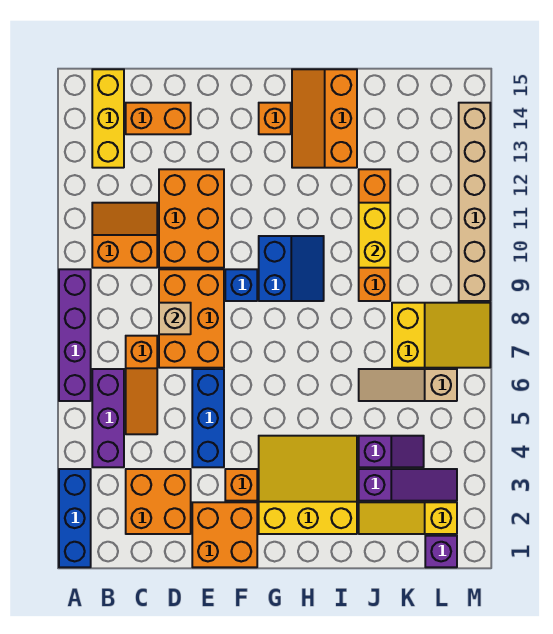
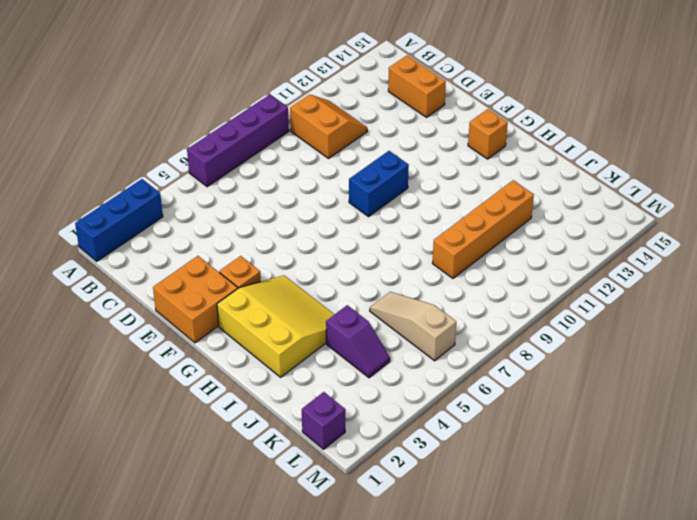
blue 1x2 brick [349,151,409,217] -> blue 1x1 brick [225,269,257,301]
none -> purple 1x3 brick [92,369,124,467]
none -> yellow 1x3 brick [92,69,124,168]
none -> orange 2x2 brick [126,469,191,534]

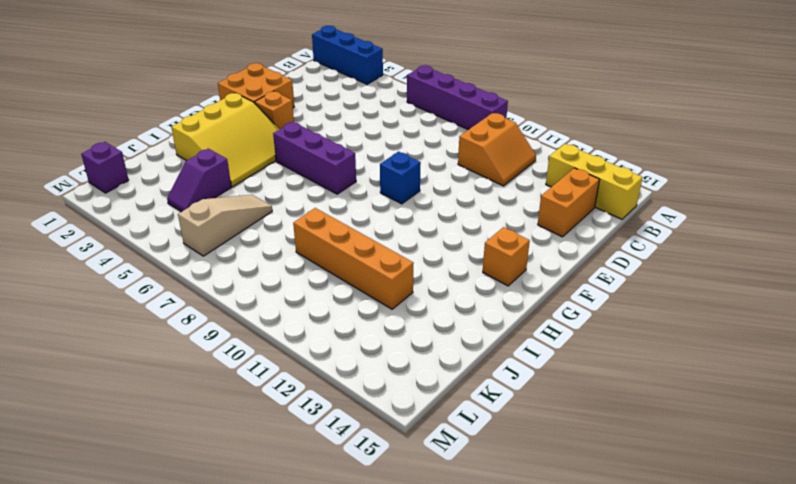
purple 1x3 brick [273,122,356,194] -> purple 1x3 brick moved to [92,369,124,467]
none -> orange 2x2 brick [126,469,191,534]
none -> orange 1x3 slope [126,336,157,434]
none -> orange 2x3 brick [159,269,224,368]

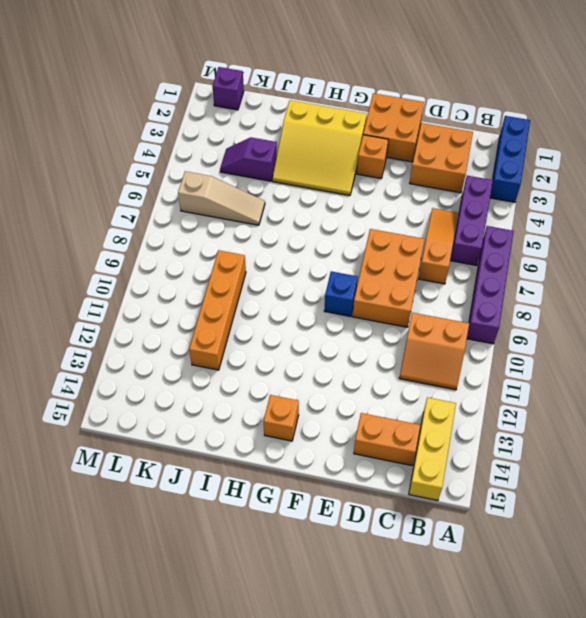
none -> orange 2x3 brick [159,169,224,268]
none -> blue 1x3 brick [192,369,224,467]
none -> blue 2x2 slope [259,236,324,301]

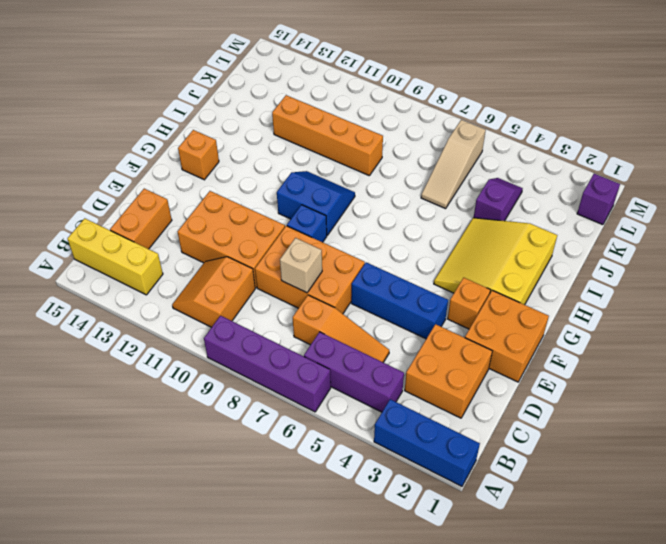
none -> orange 2x3 slope [292,69,357,168]
none -> yellow 1x3 slope [359,502,457,534]
none -> purple 1x3 slope [359,469,457,501]

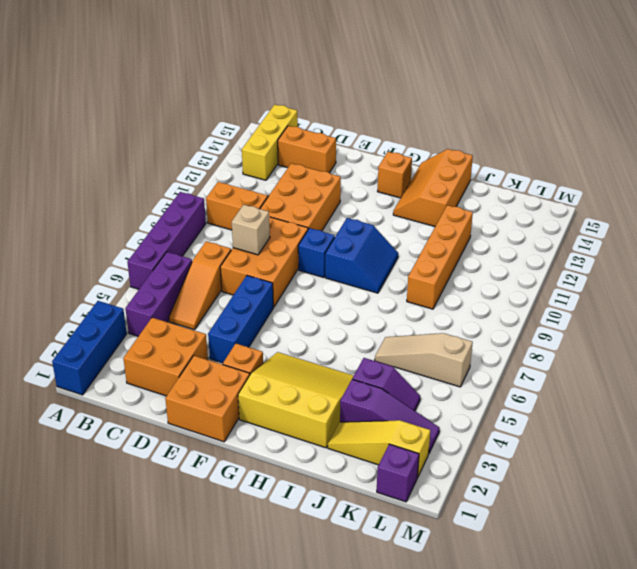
none -> yellow 2x3 slope [392,303,490,368]
none -> tan 1x6 brick [459,103,490,301]
none -> yellow 1x2 brick [359,203,390,268]

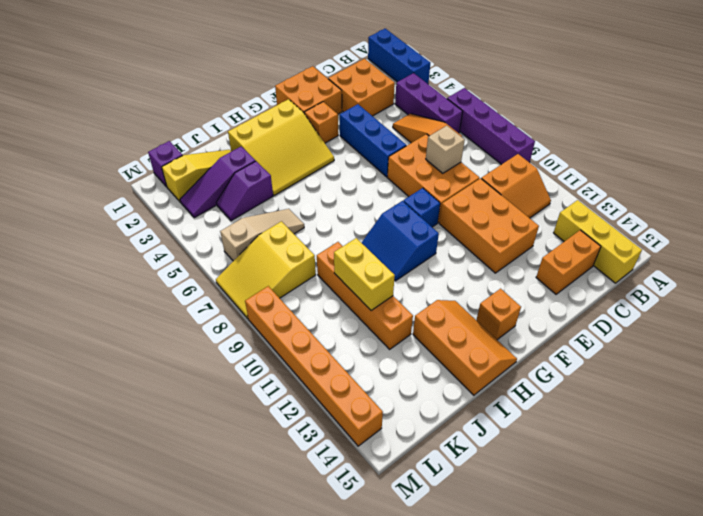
orange 1x6 brick [245,286,383,446] -> tan 1x6 brick [459,103,490,301]

